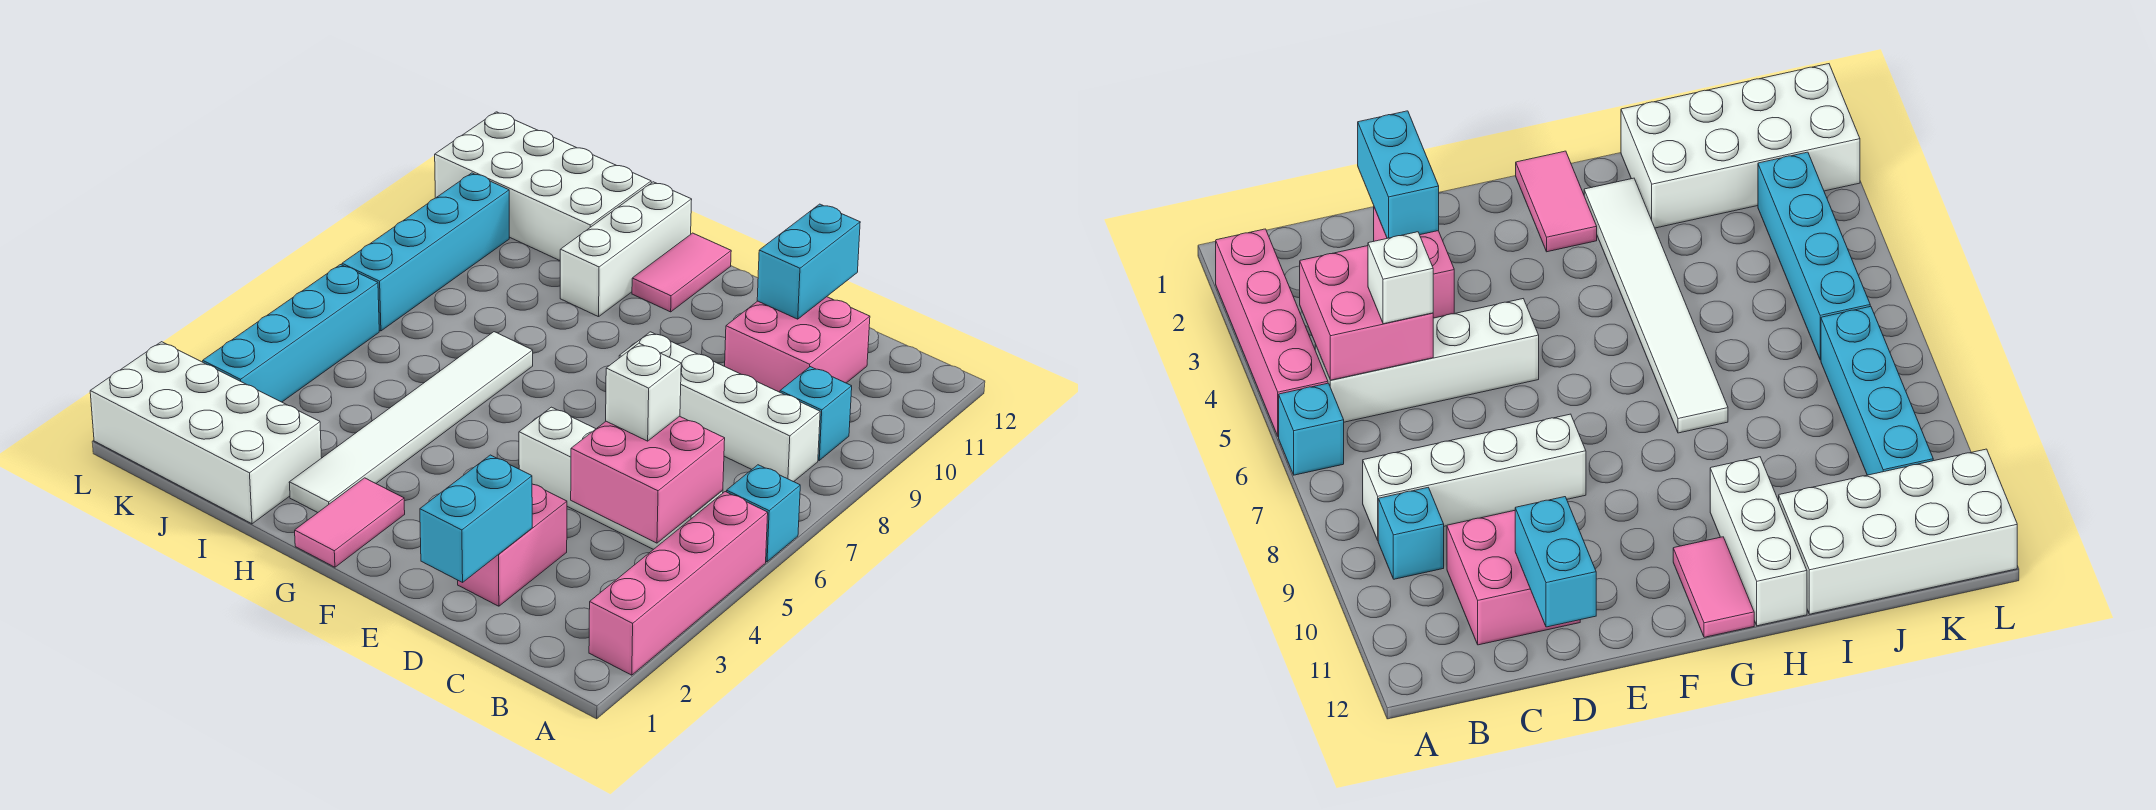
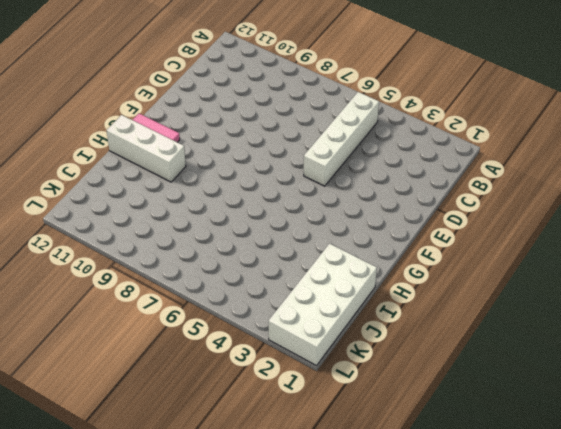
none -> pink 1x4 brick [589,492,768,675]
none -> cyan 1x1 brick [727,465,800,562]
none -> white 1x4 brick [619,332,820,482]

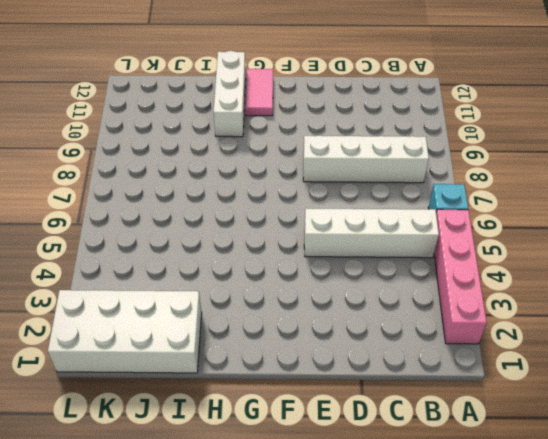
none -> cyan 1x1 brick [780,367,852,460]
none -> pink 2x2 brick [725,297,870,392]
none -> pink 1x2 brick [458,484,567,606]

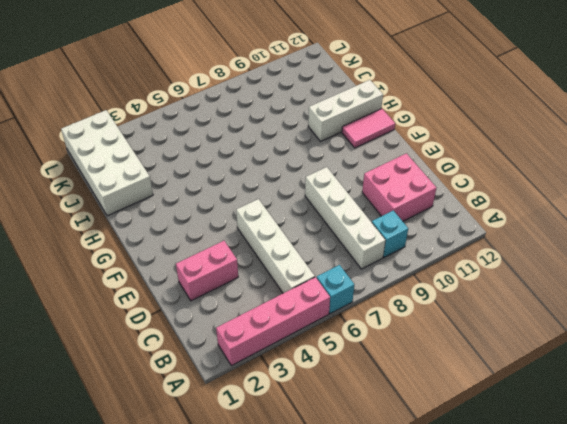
none -> pink 1x2 tile [295,478,405,567]
none -> white 1x6 tile [289,332,533,513]
none -> white 2x4 brick [435,112,651,260]

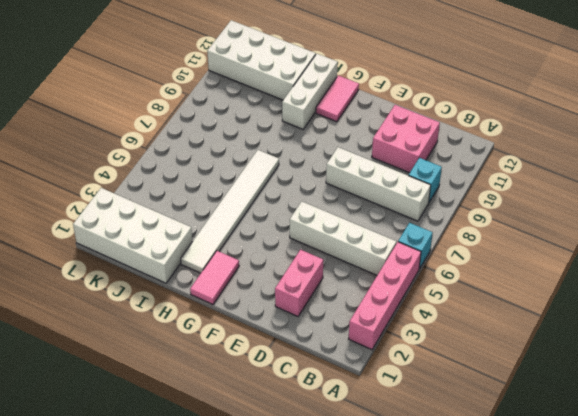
none -> cyan 1x4 brick [203,265,379,402]
none -> cyan 1x4 brick [342,173,509,331]
none -> pink 2x2 brick [571,416,725,543]

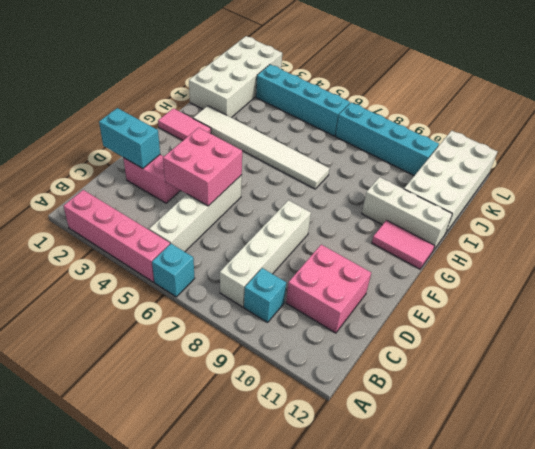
pink 2x2 brick [163,128,242,206] -> pink 2x2 brick moved to [571,416,725,543]
none -> cyan 1x2 brick [757,204,860,319]
none -> white 1x1 brick [606,343,681,441]

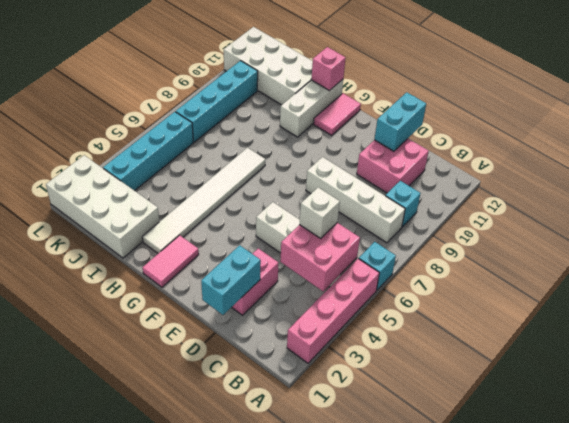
pink 1x1 brick [311,47,345,91] -> none

